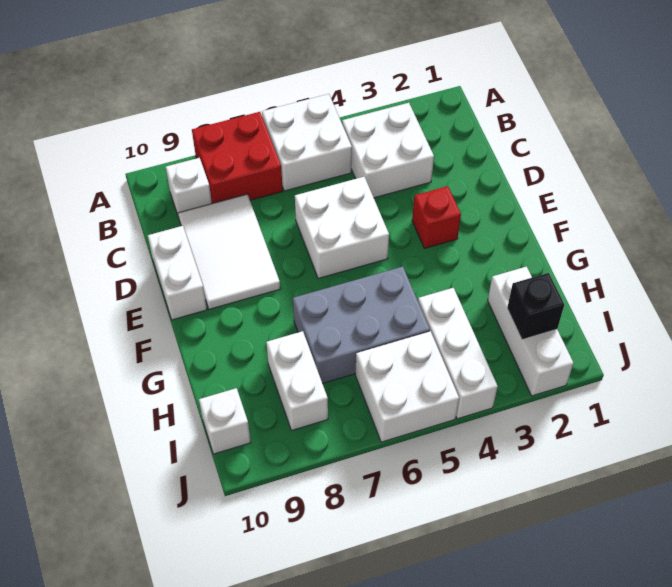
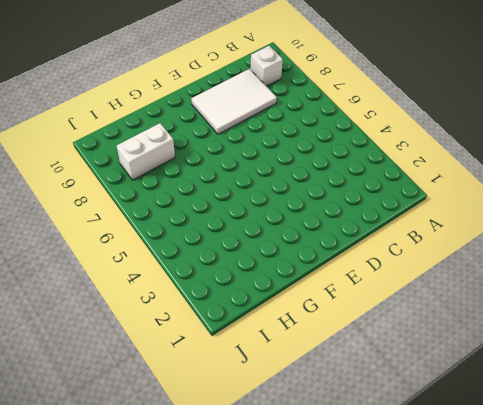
none -> white 2x2 brick [262,94,352,191]
none -> red 2x2 brick [192,112,283,204]
none -> white 2x2 brick [342,103,434,198]

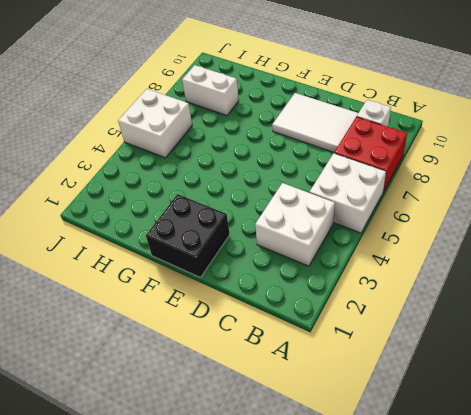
black 2x2 brick [146,194,230,277] -> none
none -> white 2x2 brick [295,177,389,279]
none -> white 1x2 brick [148,226,207,320]
none -> red 1x1 brick [412,186,461,248]

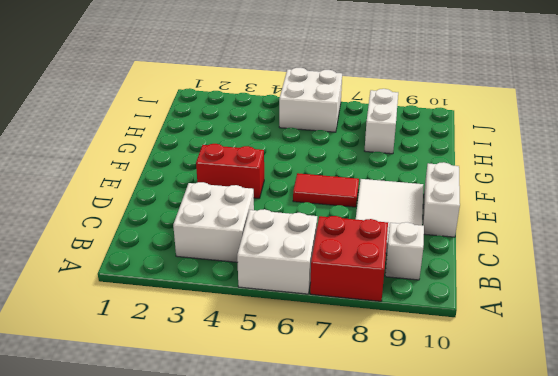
red 1x2 brick [196,144,264,198] -> red 1x1 brick [412,186,461,248]
red 1x2 tile [293,173,359,207] -> white 2x2 brick [295,177,389,279]
none -> grey 2x3 brick [293,267,430,384]
none -> white 1x3 brick [488,267,574,396]
none -> white 1x3 brick [418,288,498,419]

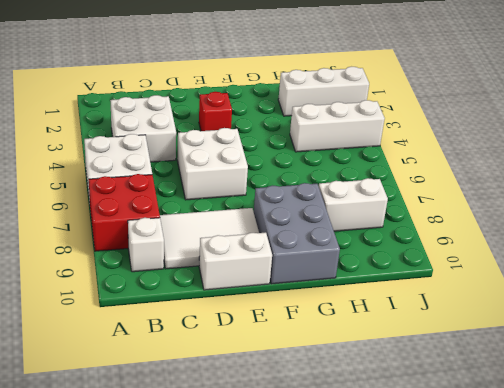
grey 2x3 brick [254,183,340,284] -> grey 2x3 brick moved to [293,267,430,384]
none -> white 2x2 brick [355,331,459,442]
none -> white 1x1 brick [199,388,251,454]
none -> black 1x1 brick [507,273,564,340]

